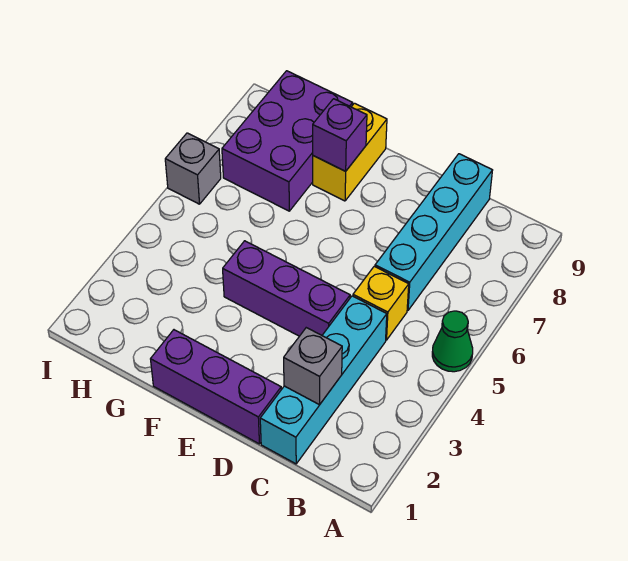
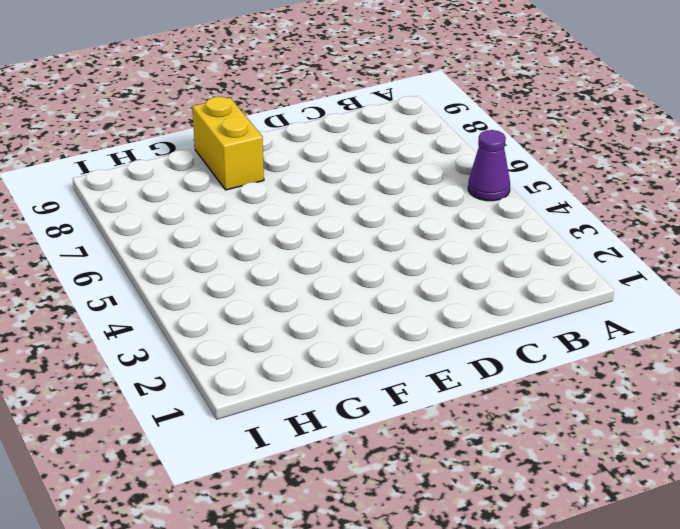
purple 1x1 cone [468,130,510,201] -> green 1x1 cone [432,311,473,372]
none -> cyan 1x4 brick [260,296,387,464]
none -> yellow 1x1 brick [353,266,409,340]

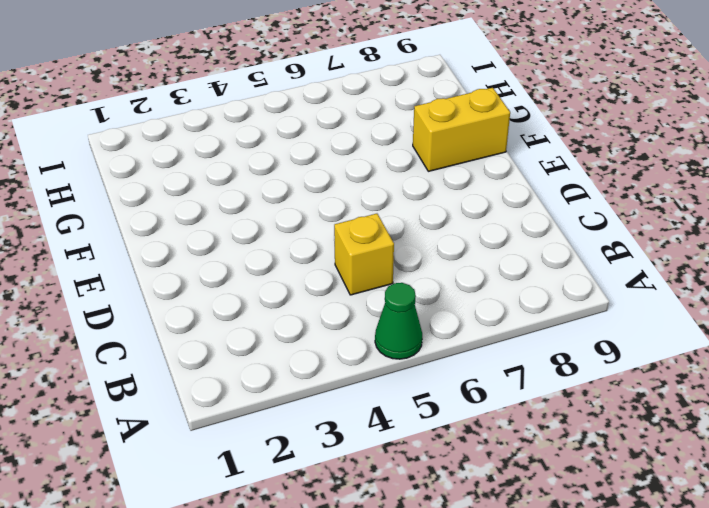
none -> cyan 1x4 brick [260,296,387,464]
none -> cyan 1x4 brick [375,154,493,311]

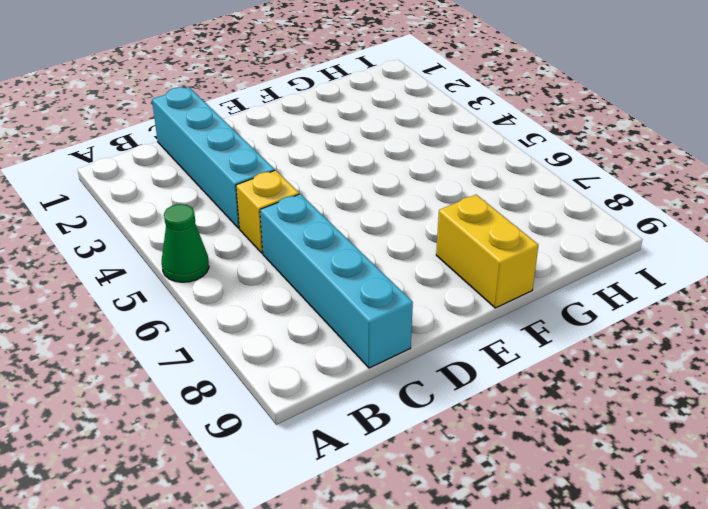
none -> purple 1x3 brick [151,330,281,444]
none -> purple 1x3 brick [223,241,350,336]

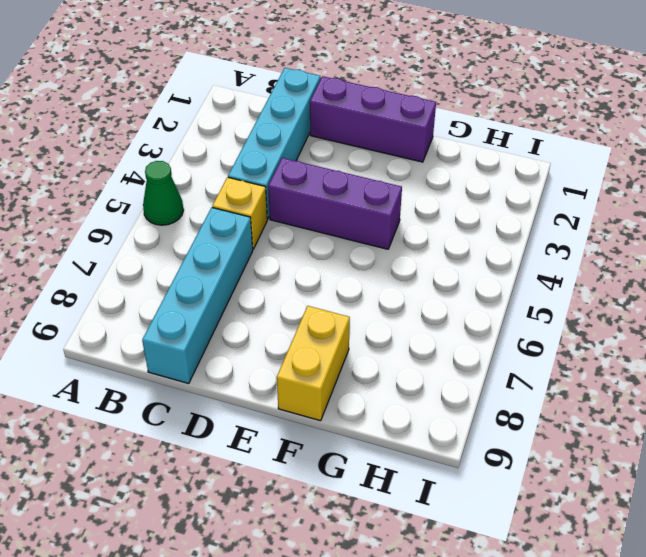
none -> purple 2x3 brick [222,71,353,211]
none -> grey 1x1 brick [165,133,221,204]

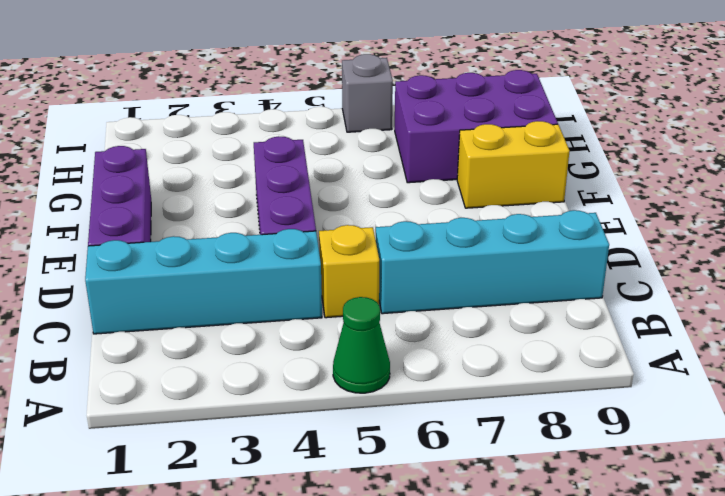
none -> grey 1x1 brick [284,328,342,405]
none -> purple 1x1 brick [313,99,367,171]

